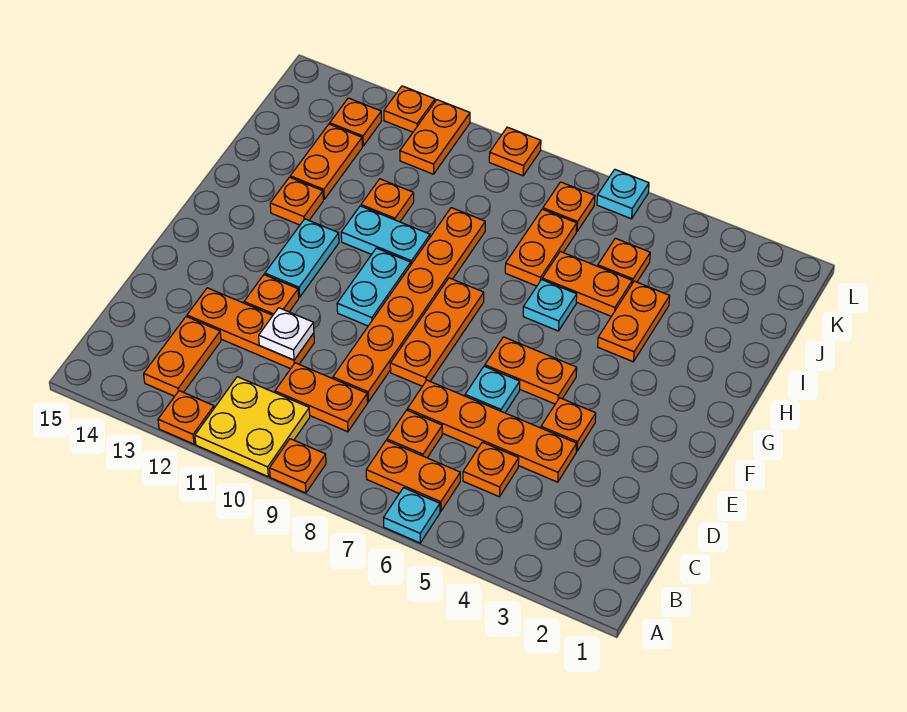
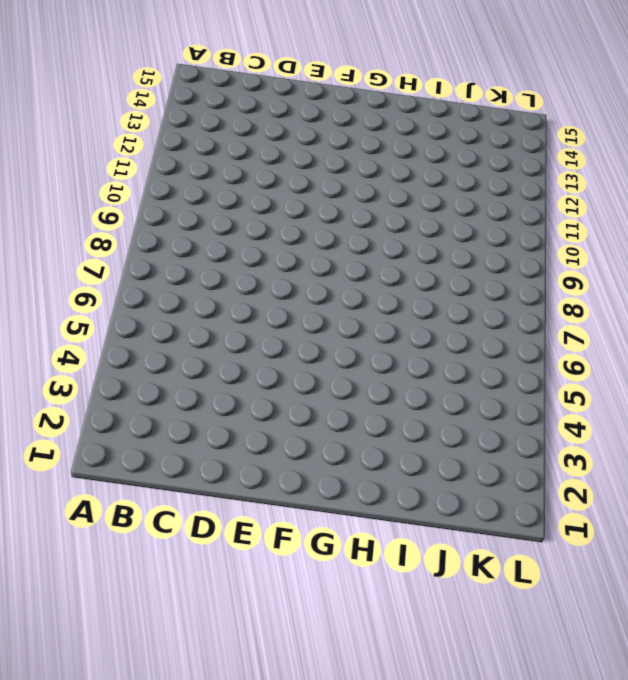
none -> cyan 1x1 plate [384,488,440,543]
none -> orange 1x1 plate [270,439,326,493]
none -> yellow 2x2 plate [195,377,310,476]
none -> orange 1x1 plate [158,391,214,444]

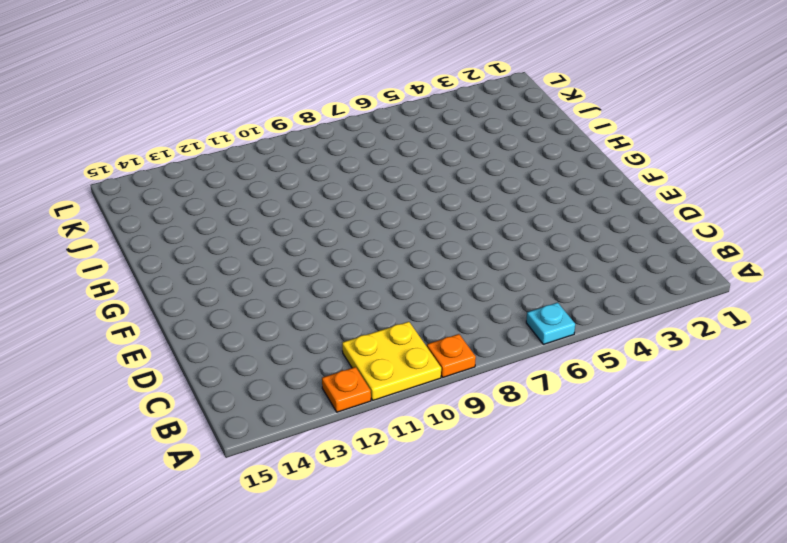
none -> orange 1x2 plate [366,441,460,511]
none -> orange 1x2 plate [144,317,221,396]
none -> orange 1x1 plate [463,442,519,497]
none -> orange 1x1 plate [387,410,442,458]

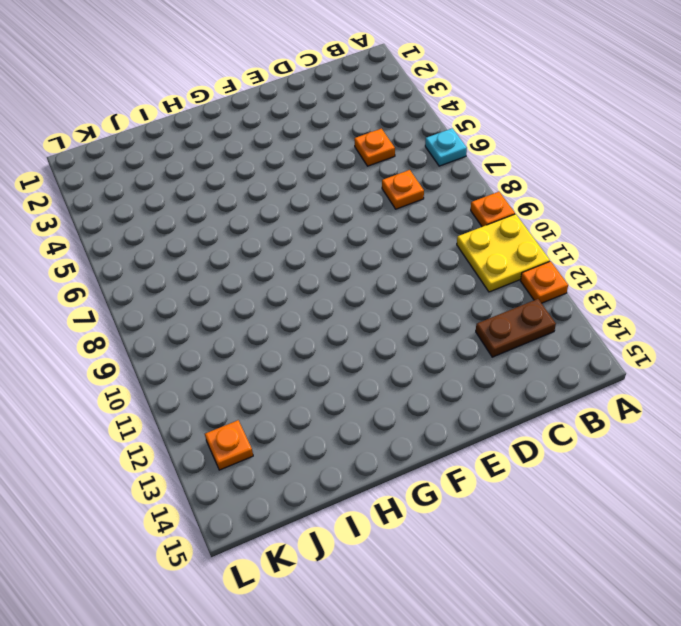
brown 1x2 plate [476,299,556,357] -> orange 1x2 plate [144,317,221,396]
none -> orange 1x2 plate [366,441,460,511]
none -> orange 1x2 plate [275,363,368,432]
none -> orange 1x4 plate [407,380,577,482]
none -> orange 1x6 plate [333,208,485,402]

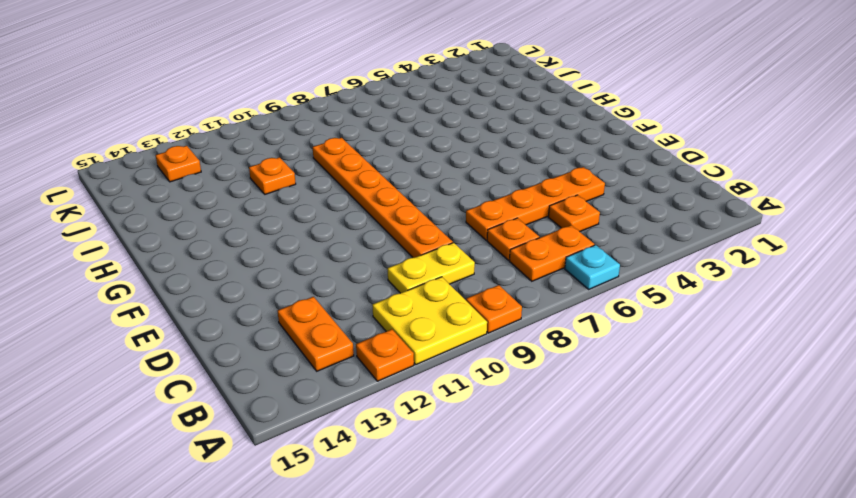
yellow 1x2 plate [388,243,475,293] -> orange 1x2 plate [275,363,368,432]
none -> orange 1x3 plate [187,288,314,369]
none -> orange 1x1 plate [541,398,596,451]
none -> cyan 1x1 plate [465,366,520,413]
none -> orange 1x3 plate [390,278,484,386]

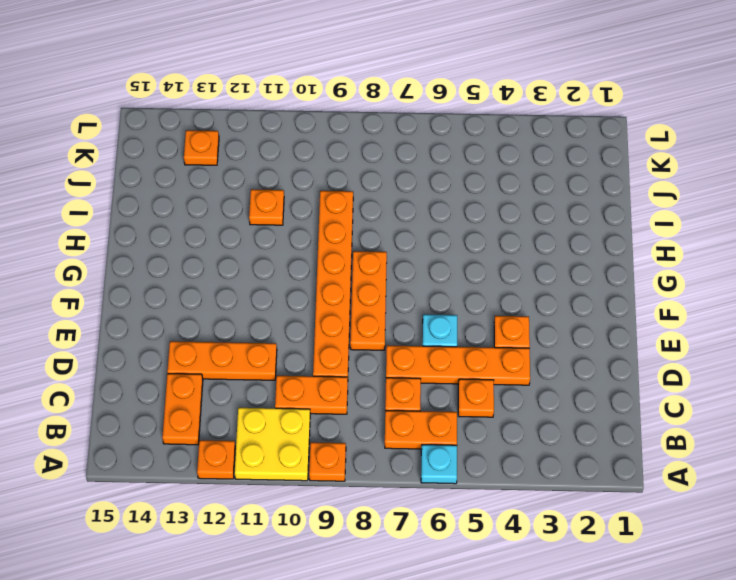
none -> orange 1x1 plate [244,275,299,315]
none -> orange 1x2 plate [485,337,577,404]
none -> cyan 1x2 plate [337,248,411,326]
none -> cyan 1x2 plate [265,219,339,297]

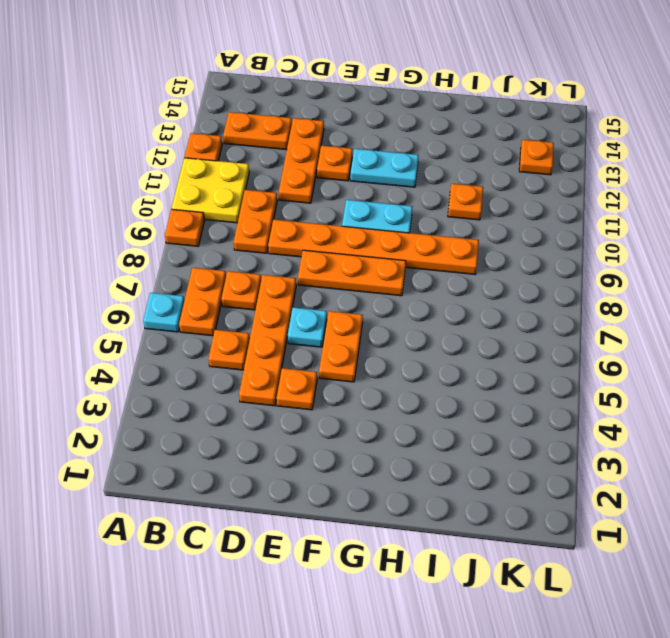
none -> orange 1x2 plate [598,281,670,362]
none -> cyan 1x1 plate [523,280,577,331]
none -> cyan 1x2 plate [341,206,430,264]
none -> orange 1x1 plate [270,177,323,225]

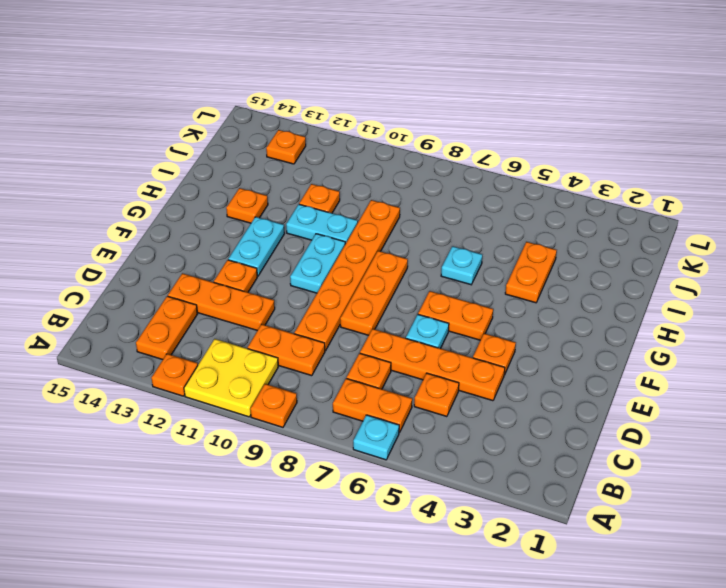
none -> orange 1x2 plate [542,251,632,316]
none -> orange 1x2 plate [505,209,577,286]
none -> orange 1x2 plate [290,124,362,199]
none -> orange 1x1 plate [598,238,650,284]

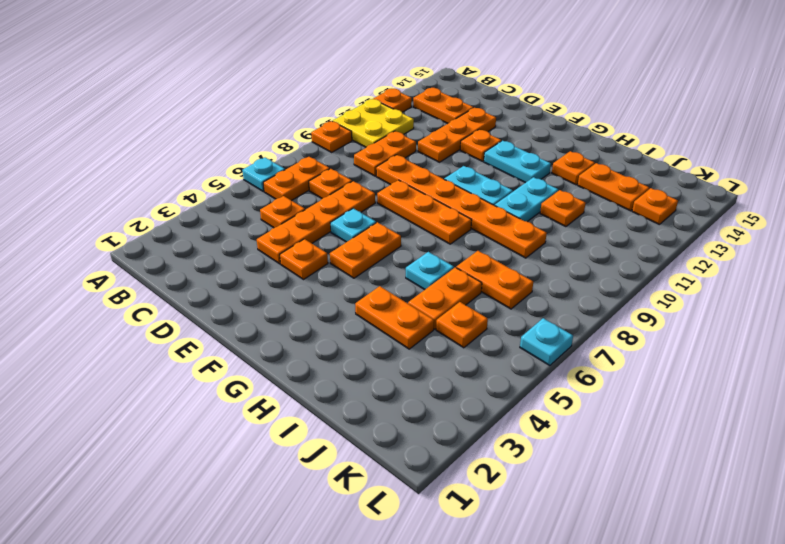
none -> orange 1x1 plate [543,182,595,232]
none -> orange 1x2 plate [400,100,470,174]
none -> orange 1x1 plate [489,127,541,176]
none -> orange 1x1 plate [384,86,435,132]

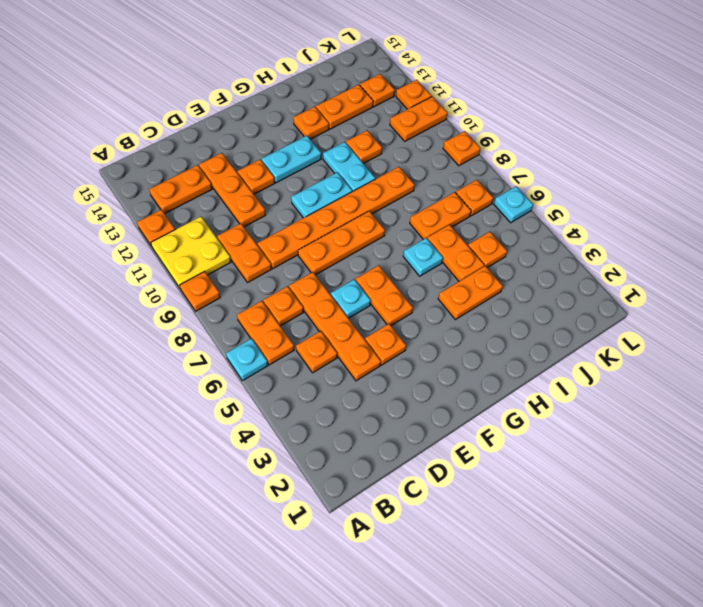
none -> white 1x1 plate [259,308,314,360]

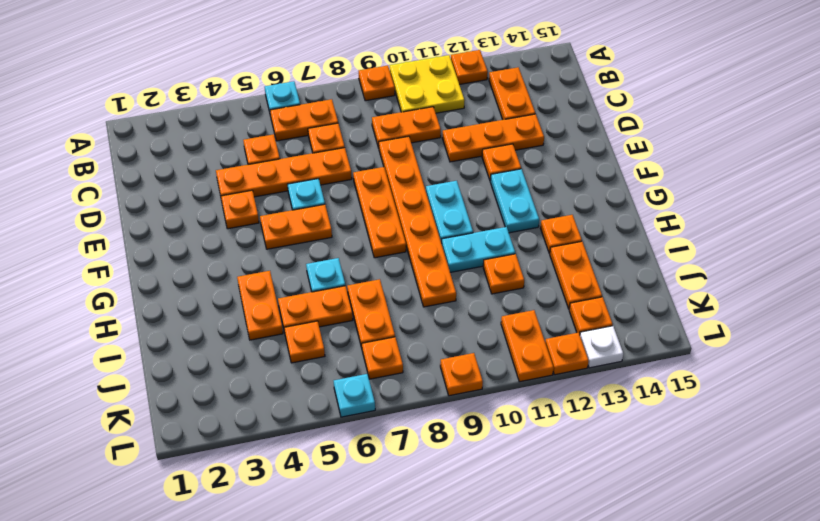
white 1x1 plate [580,326,623,368] -> white 1x1 plate moved to [259,308,314,360]

